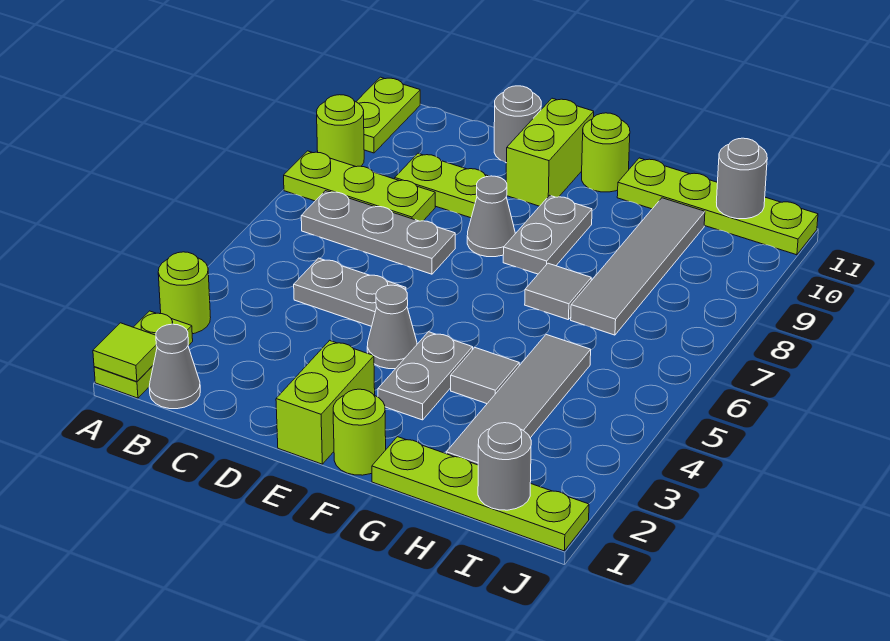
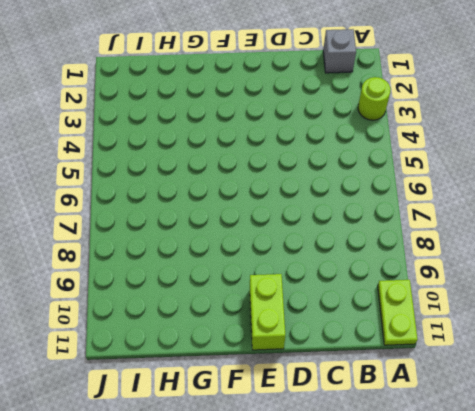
grey 1x1 brick [323,29,356,73] -> grey 1x1 cone [149,324,200,409]
none -> lime 1x2 plate [94,311,193,398]
none -> lime 1x3 plate [284,151,435,221]
none -> lime 1x1 round brick [317,95,364,167]

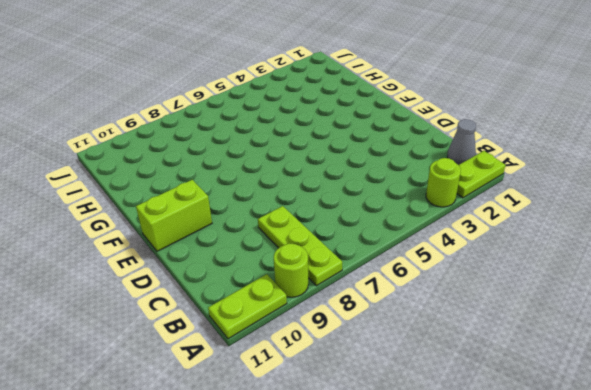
none -> grey 1x3 plate [301,191,455,274]
none -> grey 1x2 plate [294,258,406,326]
none -> lime 1x2 plate [395,153,488,218]

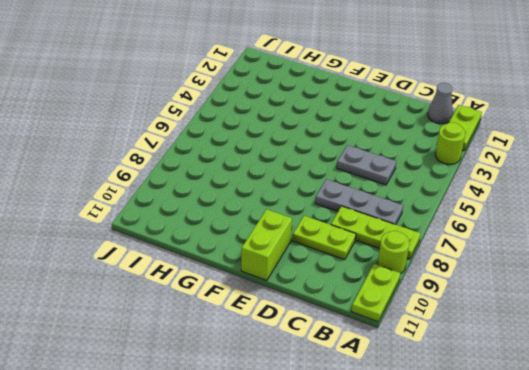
none -> grey 1x1 round brick [494,86,541,163]
none -> lime 1x2 brick [276,340,375,464]
none -> grey 1x1 cone [367,285,417,369]

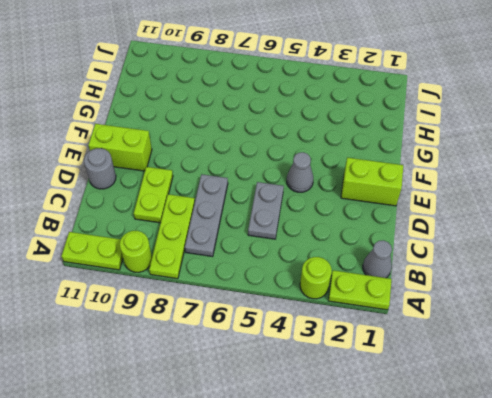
none -> grey 1x1 cone [467,176,515,257]
none -> lime 1x1 round brick [333,389,386,475]
none -> grey 1x2 plate [378,332,473,420]

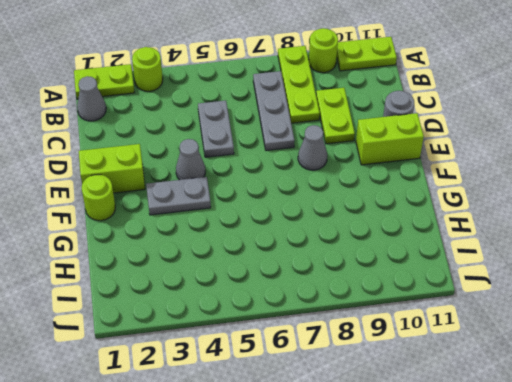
none -> grey 1x2 plate [503,195,592,274]
none -> lime 1x1 round brick [582,113,630,192]
none -> lime 1x4 plate [372,437,589,551]

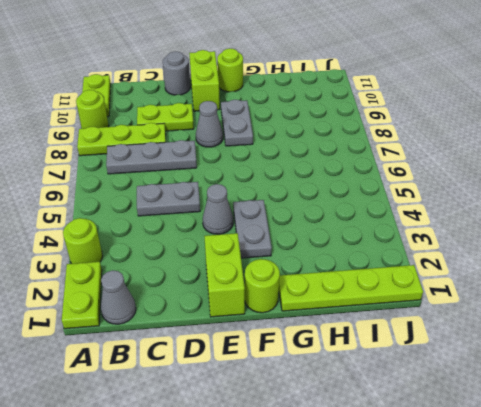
none -> grey 1x1 tile [451,348,519,404]
none -> grey 1x1 tile [525,263,591,320]
none -> lime 1x4 plate [617,158,818,255]

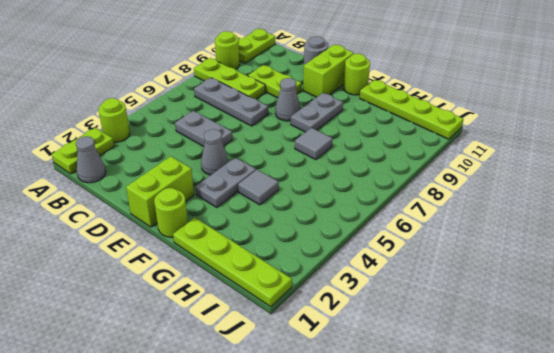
none -> grey 1x4 tile [446,335,591,465]
none -> grey 1x4 tile [571,198,705,335]
none -> lime 1x1 tile [93,323,157,382]

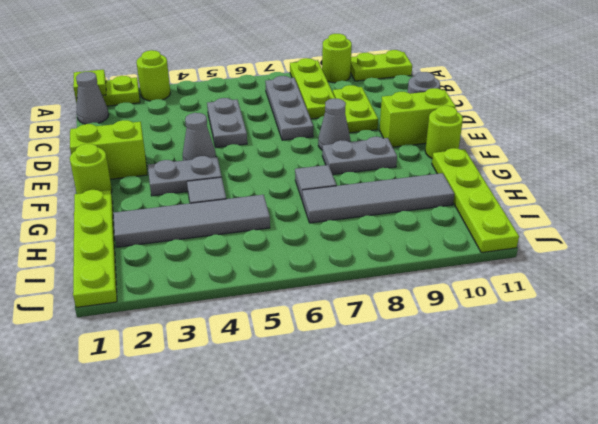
none -> grey 1x1 round brick [478,423,531,510]
none -> grey 1x1 round brick [717,138,767,219]

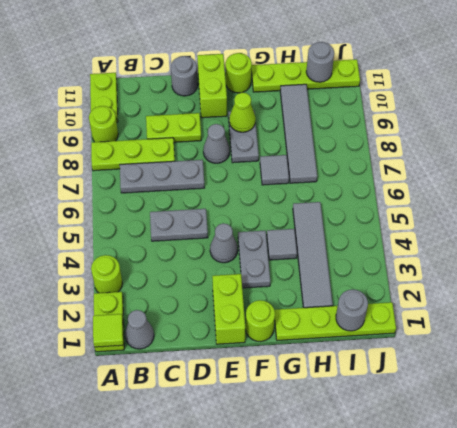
lime 1x1 cone [229,92,256,132] -> none

